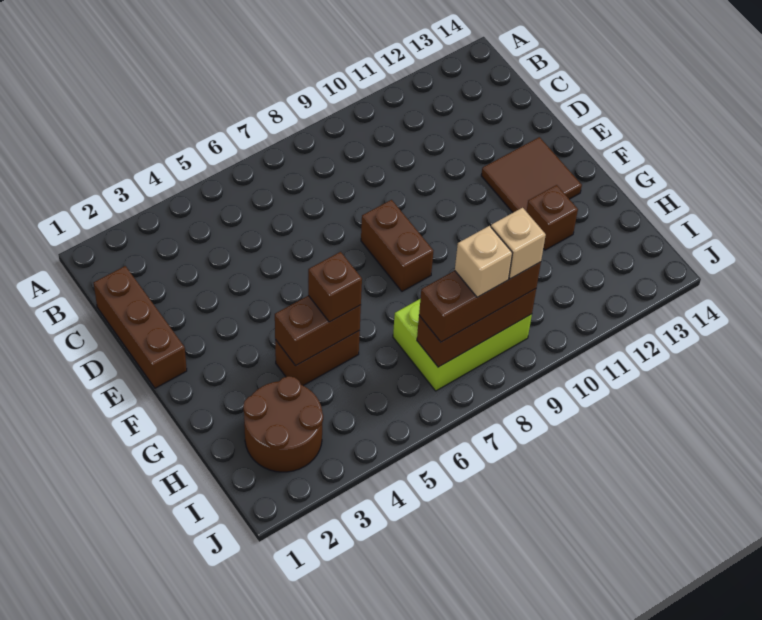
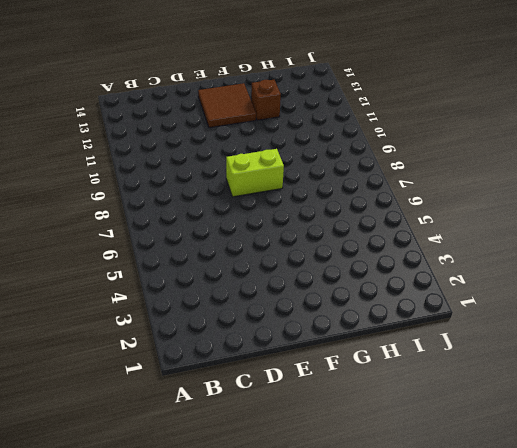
lime 1x2 brick [226,149,284,197] -> brown 1x2 brick [361,200,433,291]
none -> brown 1x3 brick [94,266,187,388]
none -> brown 1x2 brick [275,331,360,386]
none -> brown 2x2 round brick [243,376,323,472]

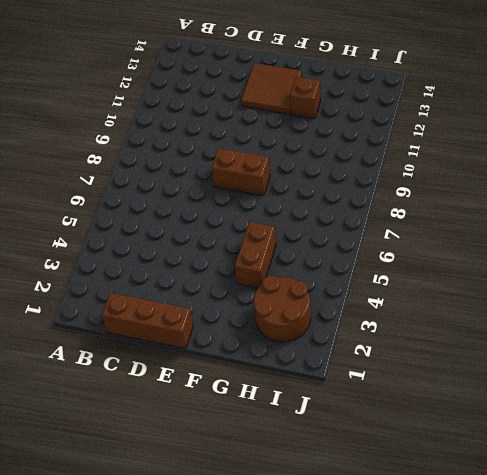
none -> lime 2x3 brick [393,299,532,391]
none -> brown 1x2 brick [275,296,361,366]
none -> brown 1x3 brick [417,289,536,367]

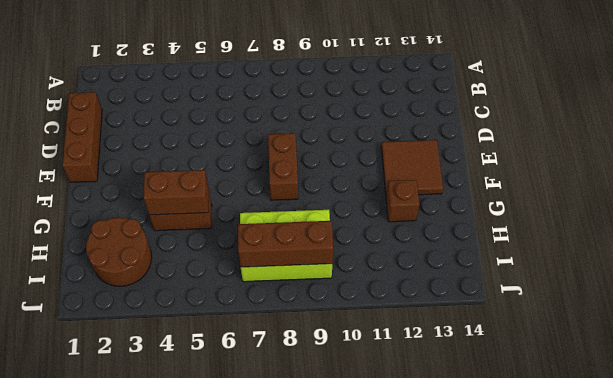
none -> brown 1x1 brick [308,252,362,322]
none -> brown 1x3 brick [419,262,541,342]
none -> tan 1x1 brick [455,226,512,297]

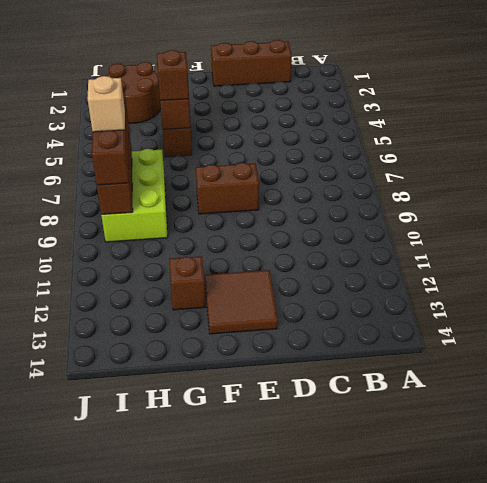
none -> tan 1x1 brick [491,208,546,279]

